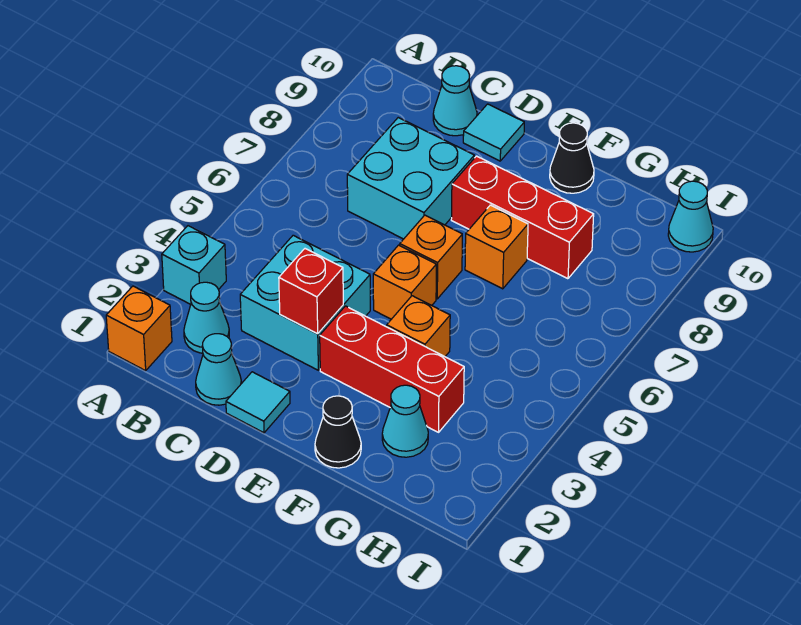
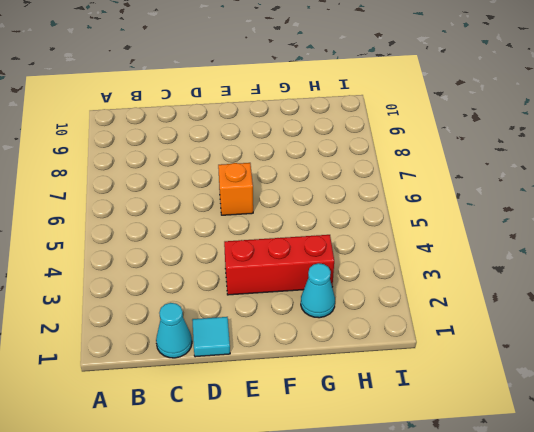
none -> orange 1x1 brick [106,286,172,371]
none -> cyan 1x1 brick [162,226,226,304]
none -> cyan 1x1 cone [184,282,229,353]

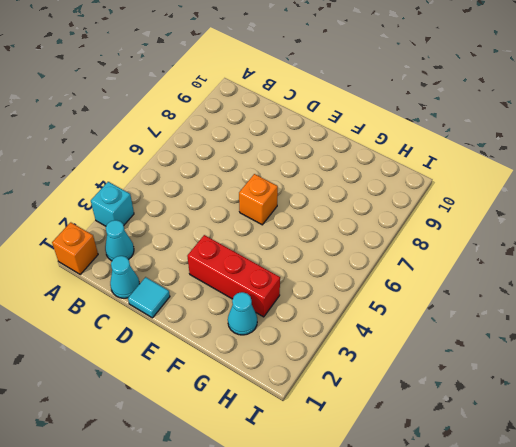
none -> cyan 2x2 brick [240,235,370,370]
none -> cyan 2x2 brick [347,118,474,239]
none -> cyan 1x1 cone [433,66,477,136]

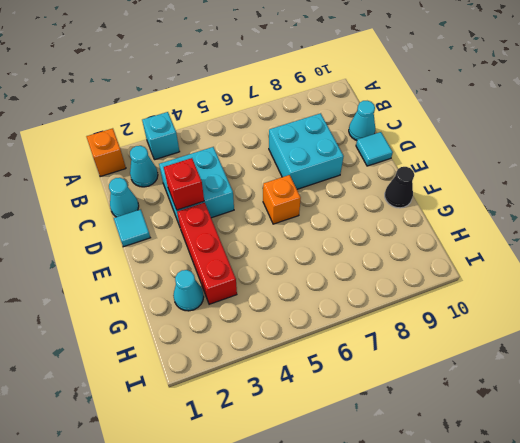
none -> orange 1x1 brick [373,245,436,319]
none -> red 1x3 brick [451,156,594,279]
none -> black 1x1 cone [315,396,361,468]

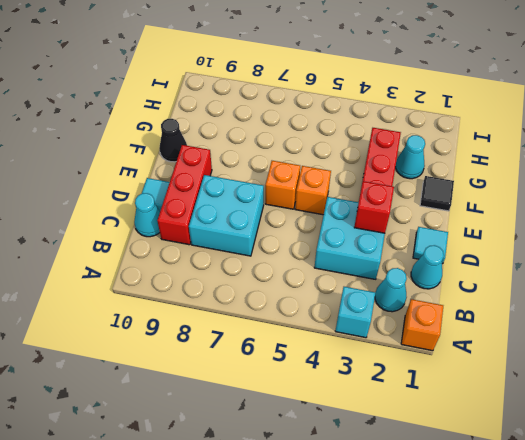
red 1x3 brick [157,145,212,245] -> red 1x3 brick moved to [451,156,594,279]
black 1x1 tile [420,176,454,211] -> black 1x1 cone [315,396,361,468]
none -> orange 1x1 brick [387,296,450,357]
none -> orange 1x1 brick [465,205,528,289]
none -> cyan 1x1 cone [668,181,713,252]

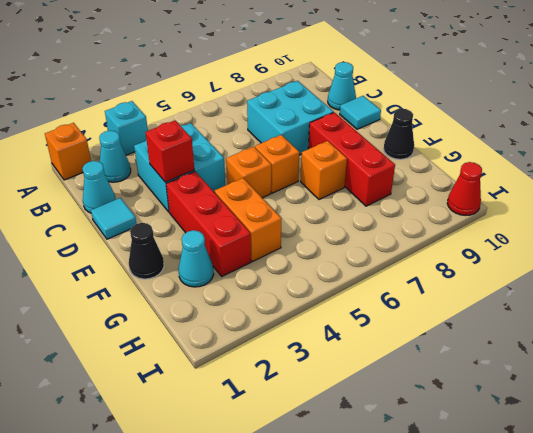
orange 1x2 brick [214,178,281,262] -> orange 1x1 brick [387,296,450,357]
red 1x1 cone [447,162,482,216] -> cyan 1x1 cone [668,181,713,252]

